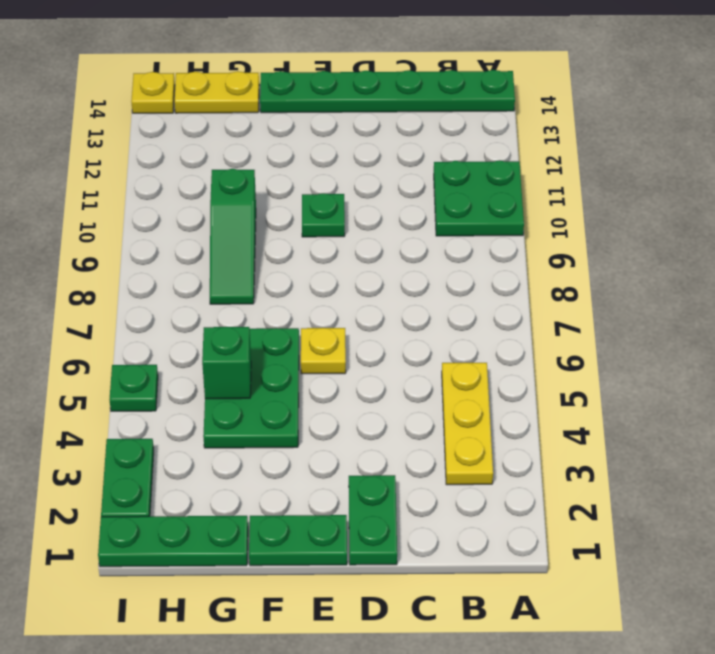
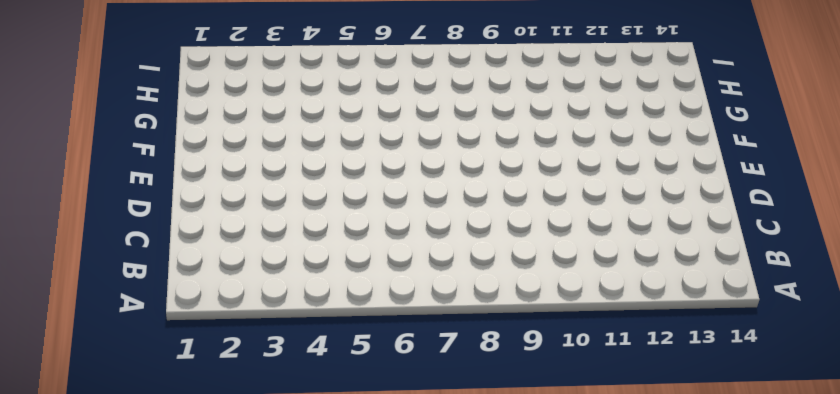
none -> green 2x2 plate [434,160,524,236]
none -> green 1x6 plate [260,70,515,113]
none -> yellow 1x3 plate [442,363,493,485]

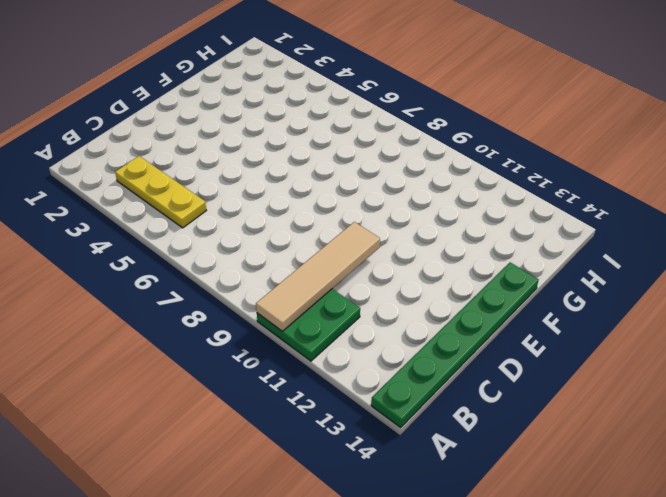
tan 1x4 tile [256,222,380,331] -> none
none -> green 1x2 plate [349,475,397,565]
none -> green 1x2 plate [249,515,347,566]
none -> yellow 1x1 plate [301,328,346,374]

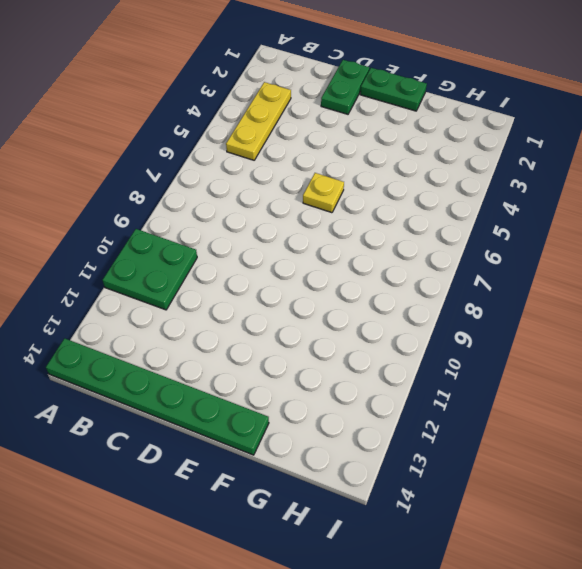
none -> green 1x1 plate [302,193,345,237]
none -> green 2x3 plate [203,328,299,448]
none -> green 1x3 plate [98,516,248,567]

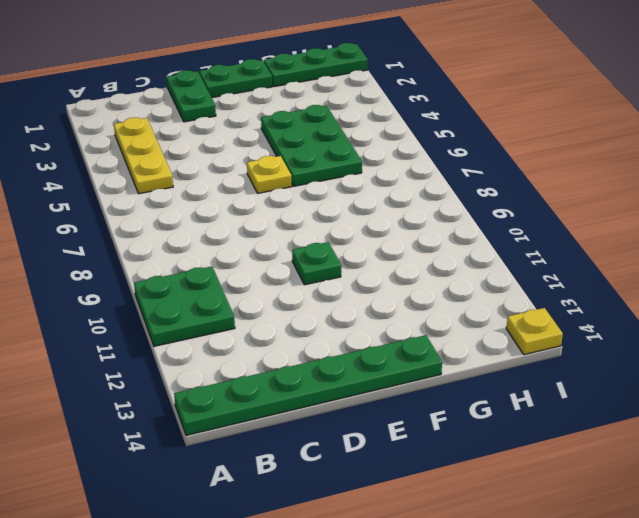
none -> green 1x3 slope [210,169,256,304]
none -> yellow 1x2 plate [174,71,259,113]
none -> green 1x2 plate [101,439,154,517]

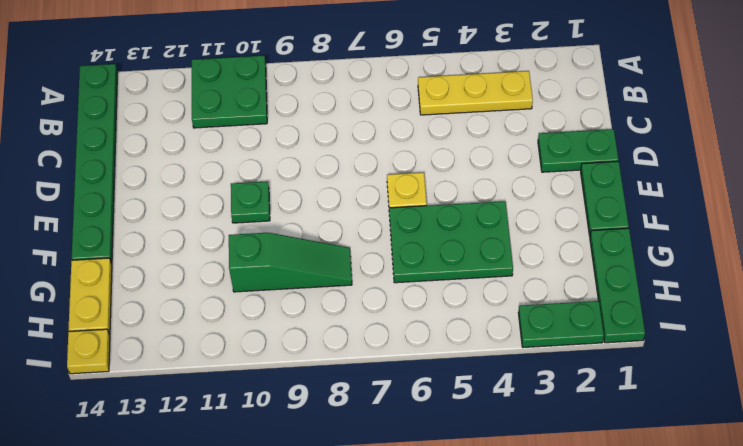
none -> green 1x1 plate [110,365,158,411]
none -> green 1x1 brick [202,327,251,399]

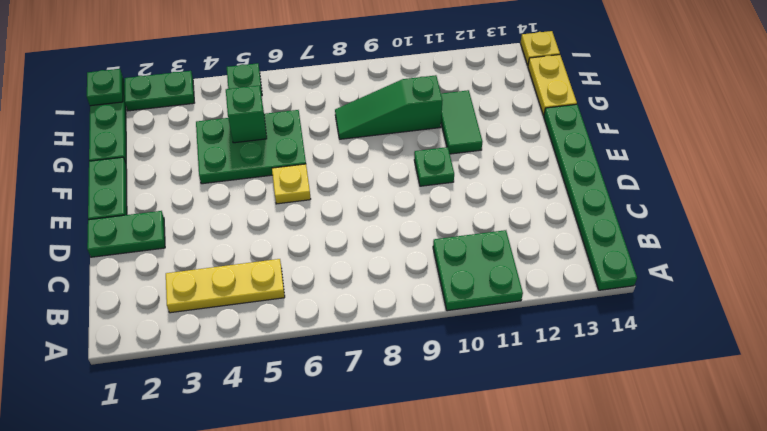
green 1x2 tile [441,90,482,154] -> none
green 1x1 plate [87,69,123,106] -> none

